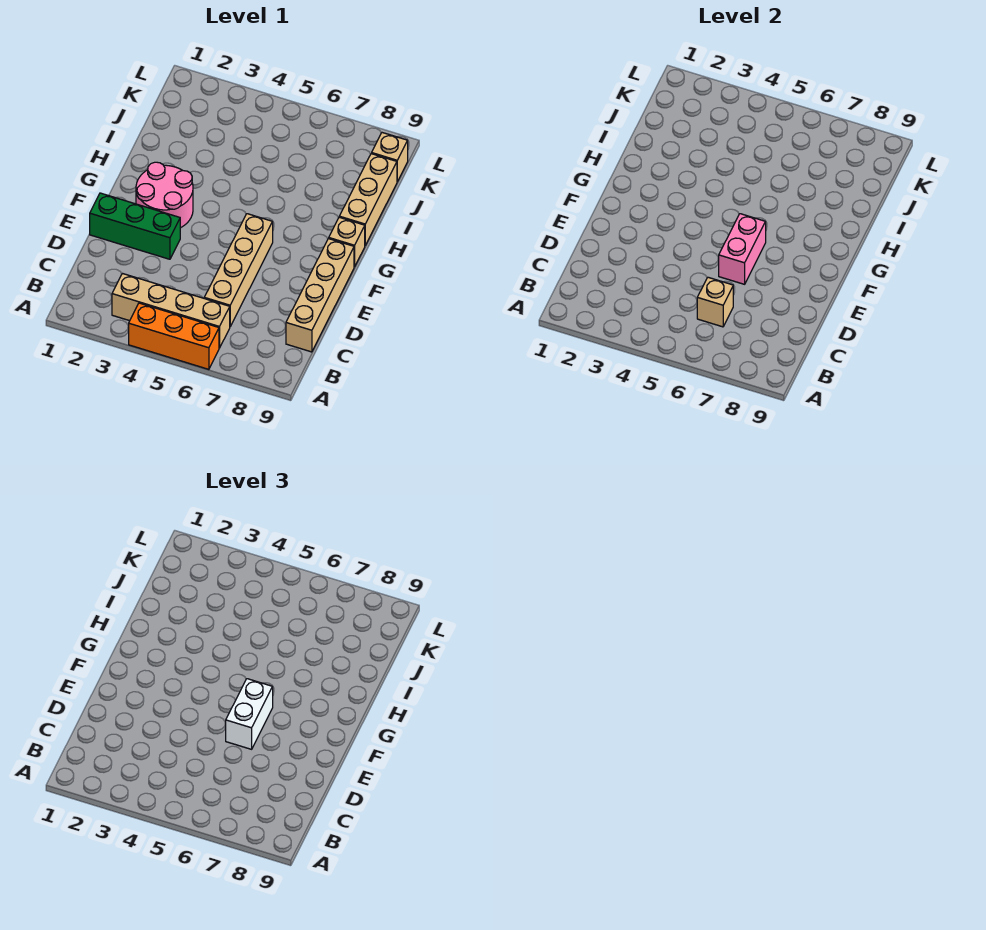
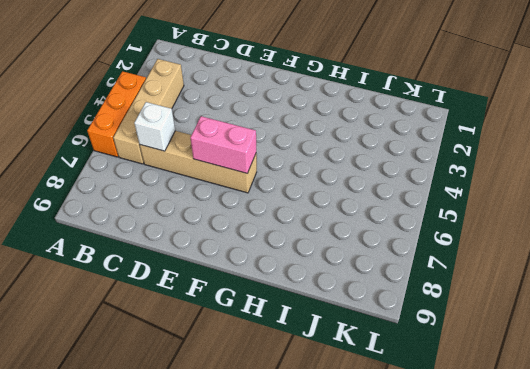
white 1x1 brick [134,102,175,151] -> tan 1x1 brick [697,277,733,327]
none -> tan 1x4 brick [286,239,354,352]
none -> green 1x3 brick [90,193,180,259]
none -> pink 2x2 round brick [136,162,193,228]

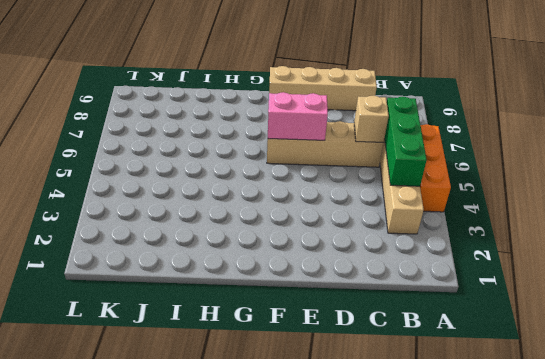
green 1x3 brick [385,97,427,186] -> green 1x3 brick moved to [90,193,180,259]
none -> pink 2x2 round brick [136,162,193,228]
none -> tan 1x1 brick [329,217,365,267]
none -> tan 1x3 brick [339,154,397,245]

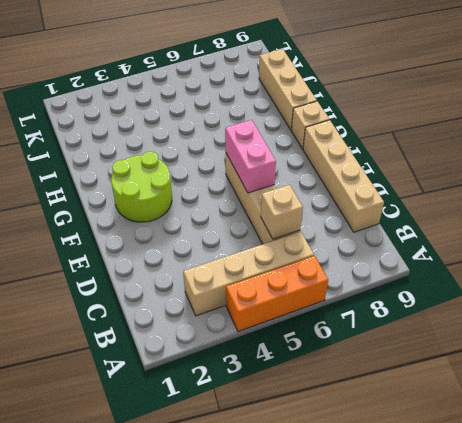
lime 2x2 round brick [111,152,172,222] -> pink 2x2 round brick [136,162,193,228]
none -> green 1x3 brick [90,193,180,259]
none -> tan 1x1 brick [372,133,408,182]
none -> white 1x2 brick [226,679,273,749]

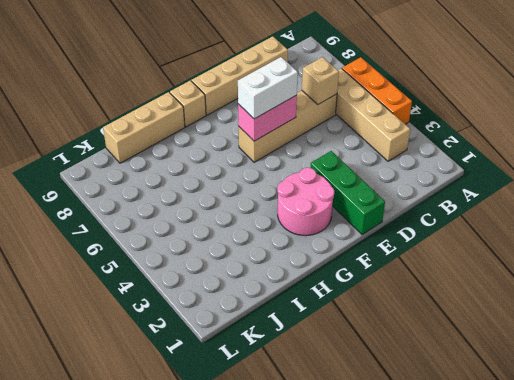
none -> tan 1x1 brick [372,133,408,182]

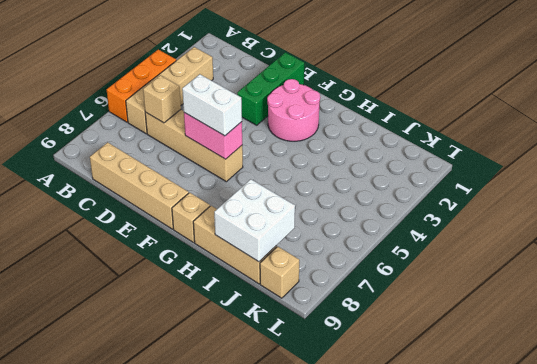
white 2x2 brick [214,179,295,262] -> none

